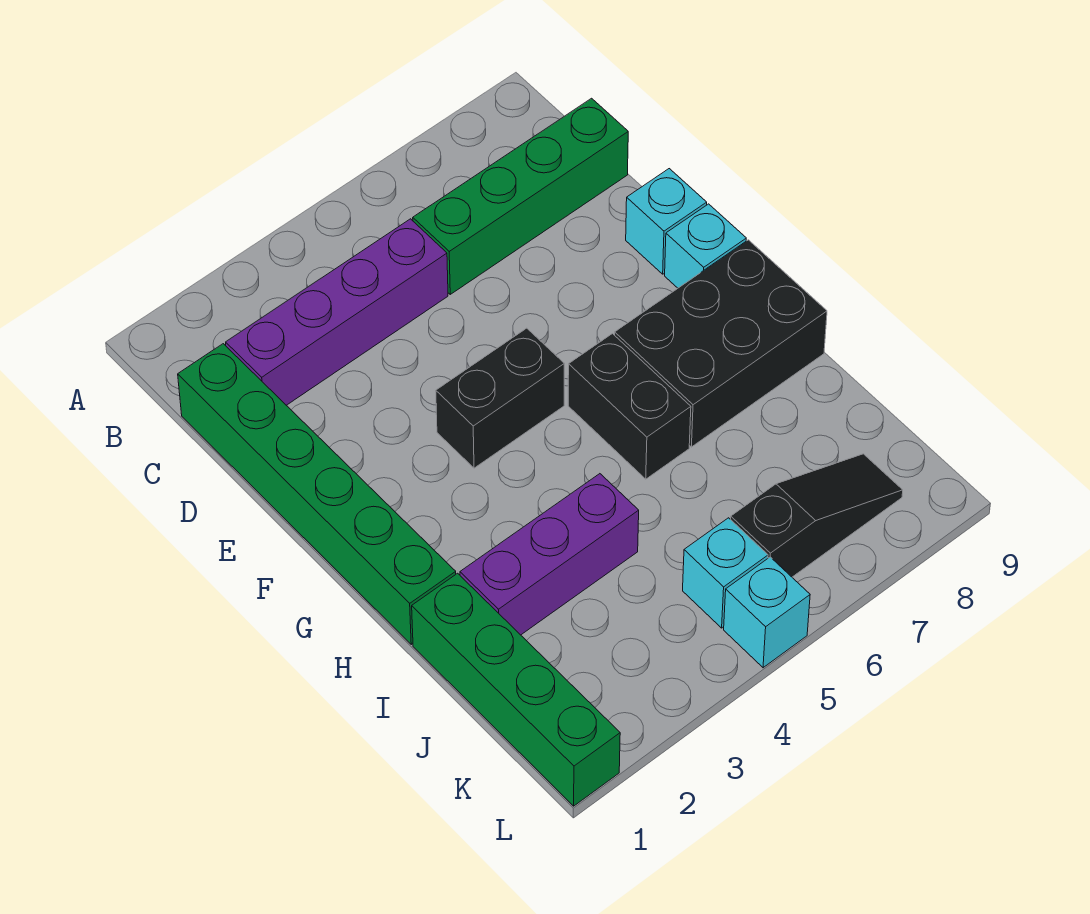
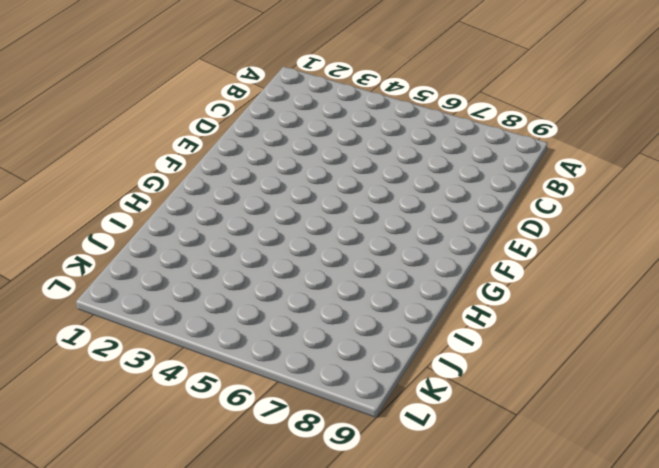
none -> green 1x6 brick [178,344,456,644]
none -> purple 1x4 brick [226,219,448,405]
none -> green 1x4 brick [413,98,628,294]

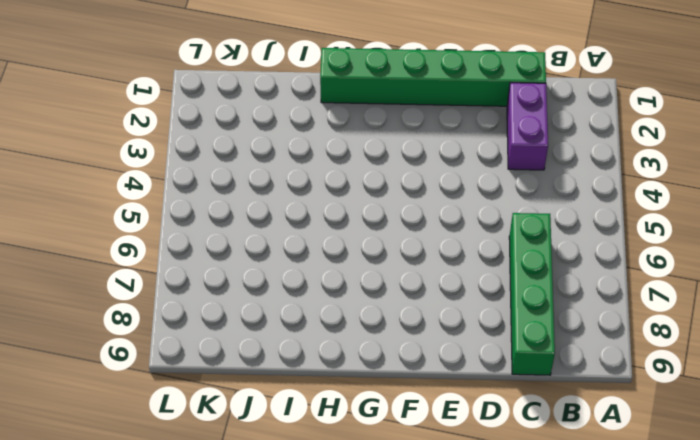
purple 1x2 brick [507,83,548,170] -> purple 1x4 brick [226,219,448,405]
none -> cyan 1x1 brick [626,169,707,274]
none -> black 1x2 brick [436,328,564,468]
none -> cyan 1x1 brick [665,204,746,288]

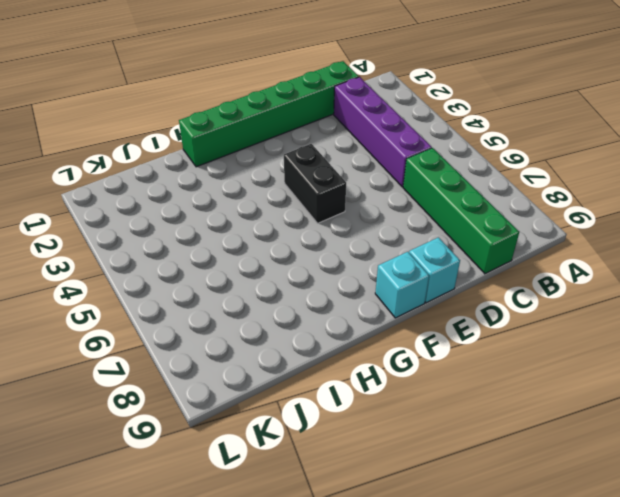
none -> black 1x2 brick [568,334,691,479]
none -> black 2x3 brick [615,240,827,447]
none -> green 1x4 brick [412,573,620,806]

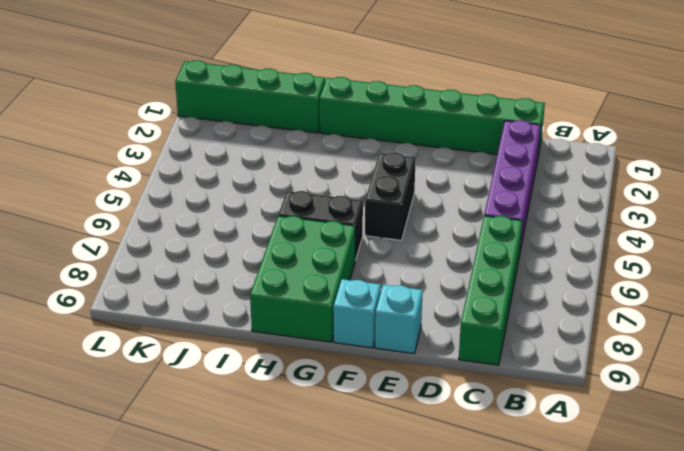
green 2x3 brick [250,216,355,342] -> black 2x3 brick [615,240,827,447]
none -> purple 1x3 brick [460,474,639,635]
none -> cyan 1x1 brick [683,518,768,628]
none -> black 1x3 slope [731,454,903,577]

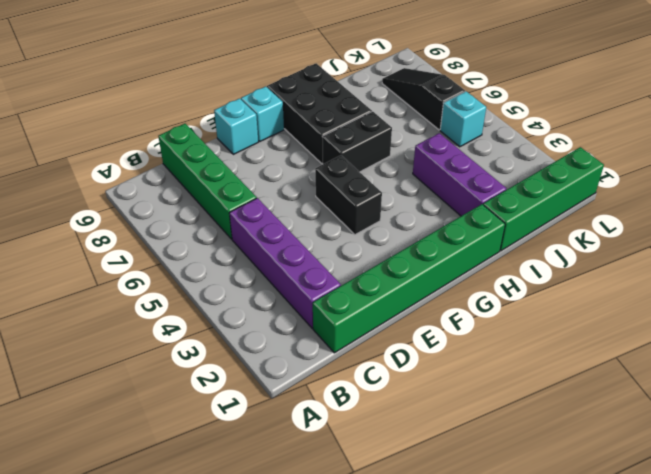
none -> cyan 1x1 brick [724,557,810,668]

